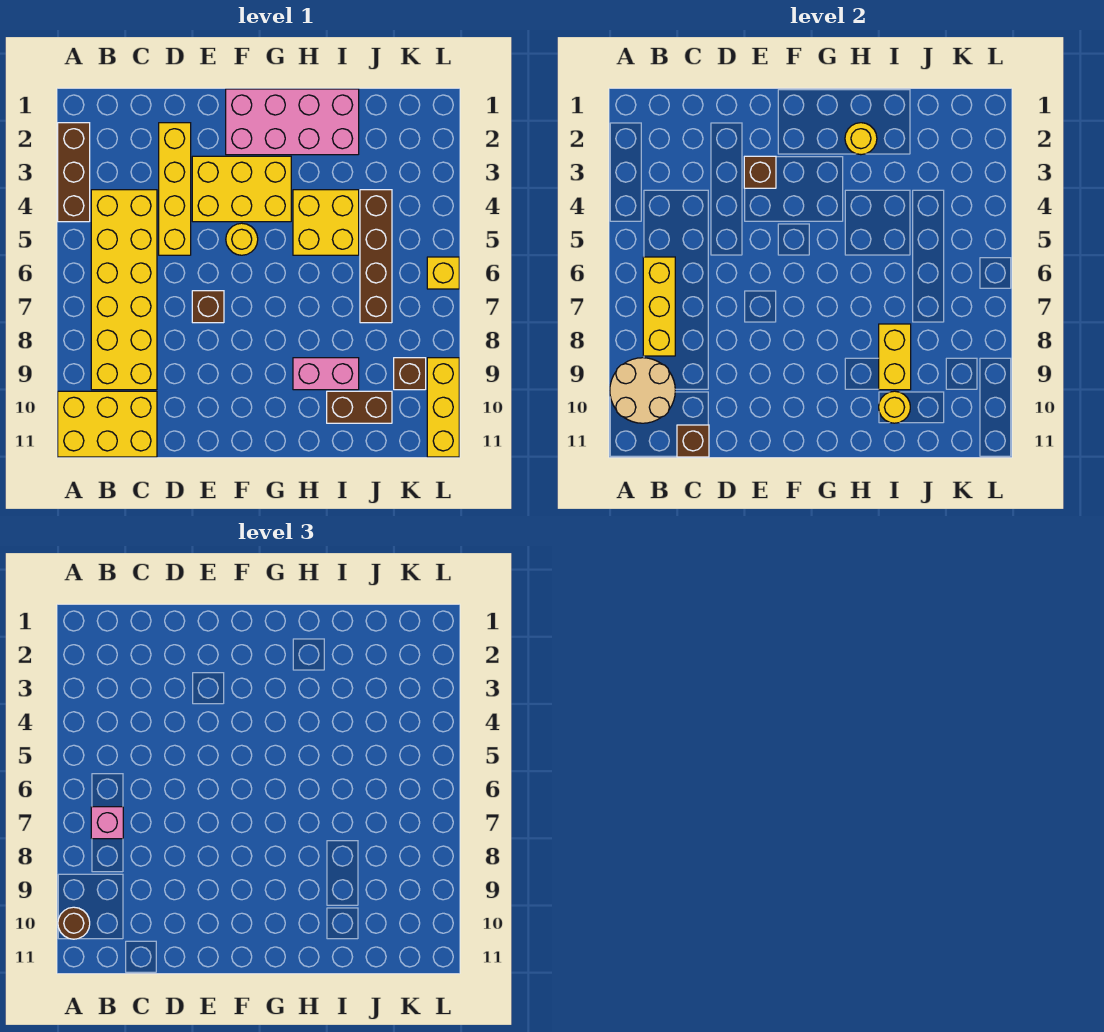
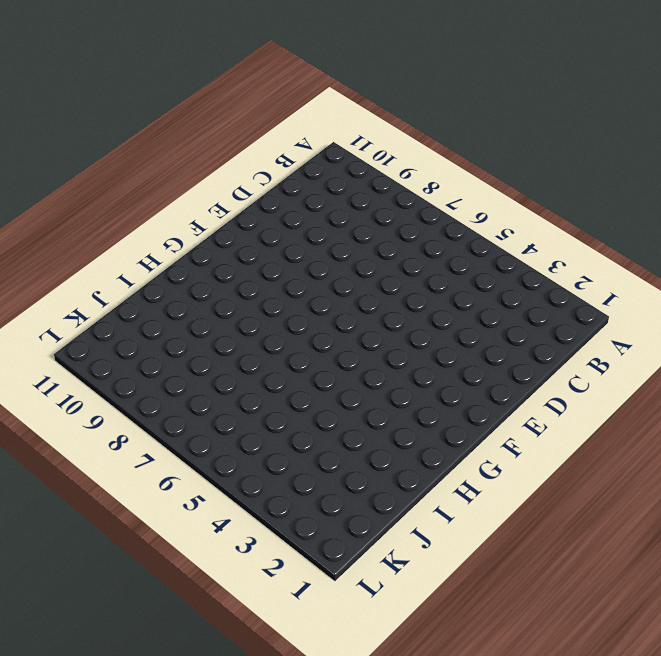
none -> brown 1x3 brick [58,123,90,222]
none -> yellow 2x3 brick [58,391,157,457]
none -> yellow 2x6 brick [91,190,157,390]

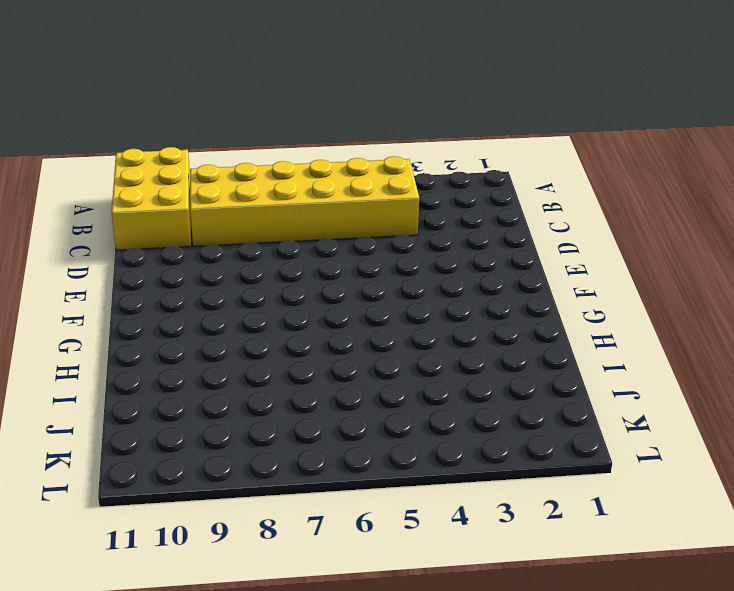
none -> brown 1x3 brick [58,123,90,222]
none -> yellow 1x4 brick [159,123,191,255]
none -> yellow 2x3 brick [192,156,291,222]

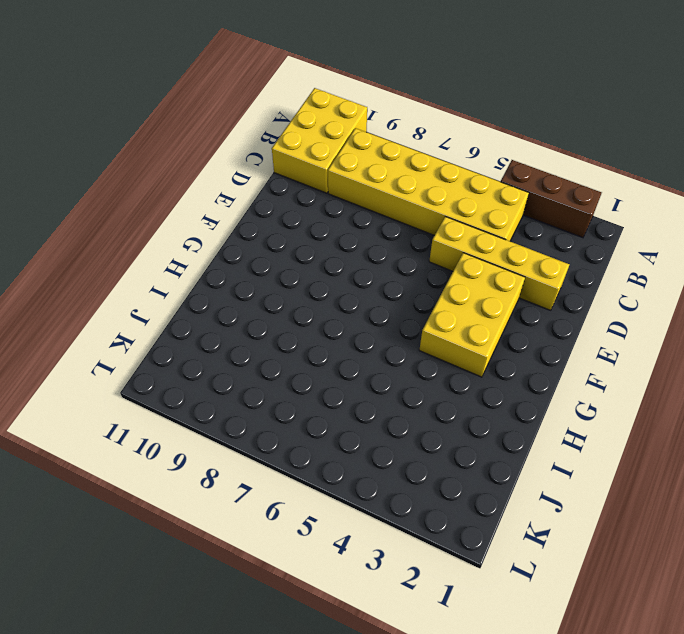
none -> brown 1x1 brick [192,291,224,323]
none -> pink 2x4 brick [226,89,359,155]
none -> yellow 1x1 round brick [226,223,258,255]

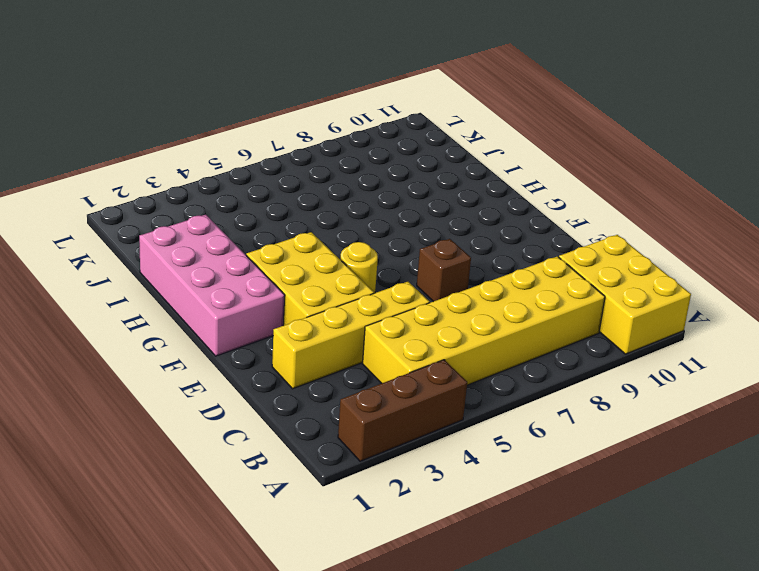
none -> yellow 2x2 brick [293,190,359,255]
none -> pink 1x2 brick [293,358,359,390]
none -> brown 1x2 brick [327,391,392,423]

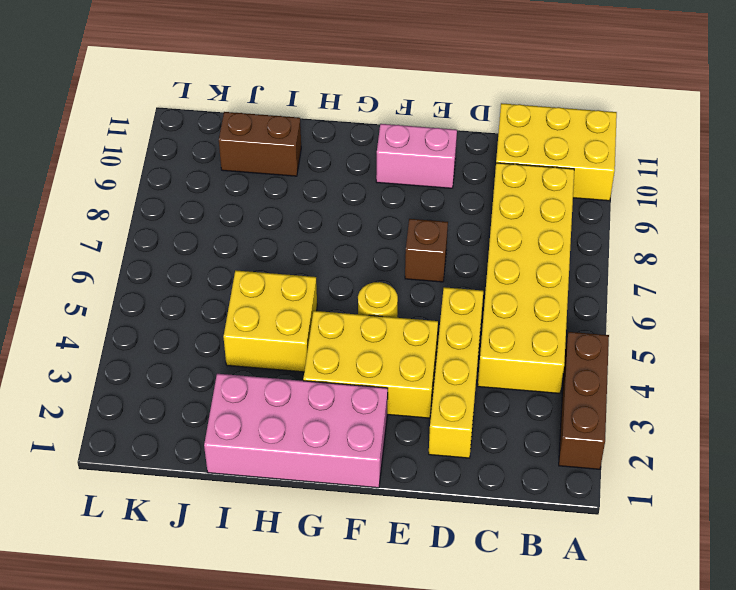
pink 1x2 brick [376,124,457,188] -> pink 1x2 brick moved to [293,358,359,390]
none -> brown 1x4 brick [360,190,392,323]
none -> brown 1x1 brick [394,358,426,390]
none -> yellow 1x1 brick [427,257,459,289]

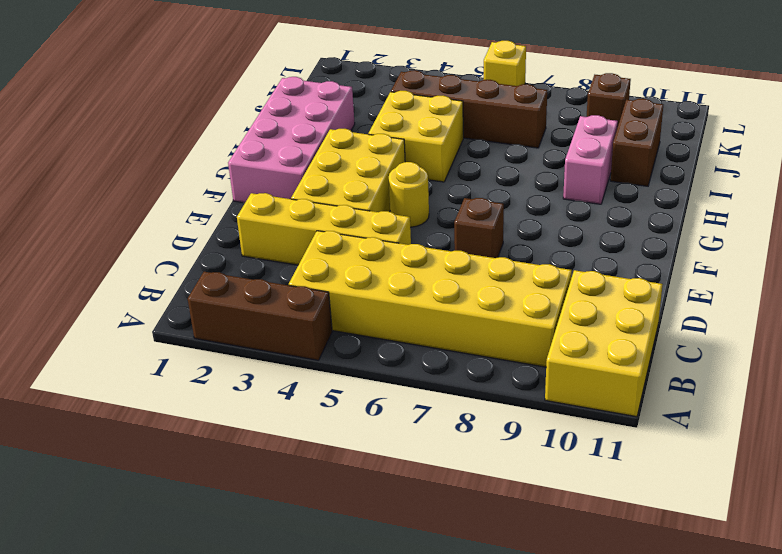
none -> yellow 1x3 brick [427,358,459,457]
none -> tan 2x2 round brick [610,358,675,423]
none -> yellow 1x3 brick [643,257,675,356]

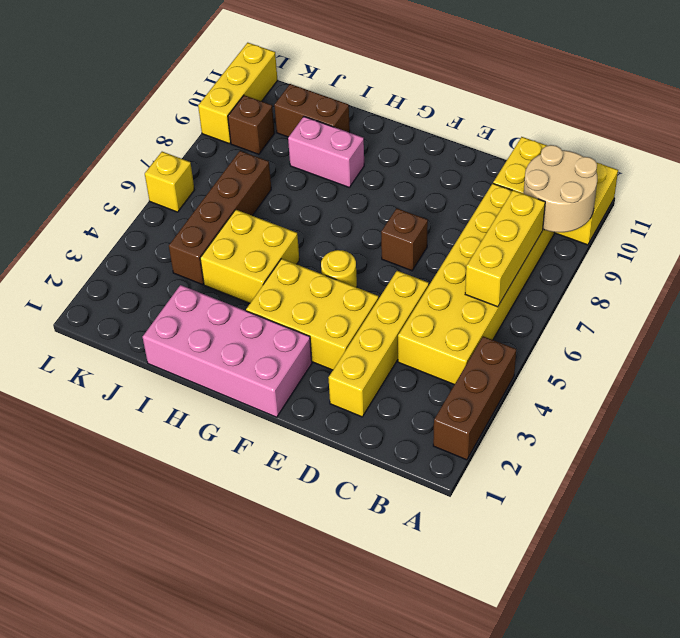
none -> brown 1x1 brick [677,425,709,457]
none -> brown 1x1 brick [744,156,776,188]
none -> yellow 1x1 round brick [845,123,877,155]

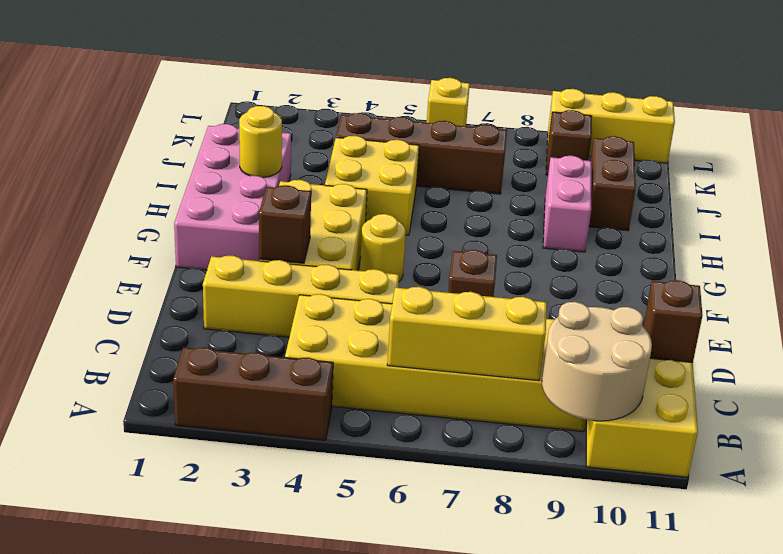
none -> yellow 1x2 brick [879,324,911,390]
none -> yellow 1x1 round brick [879,391,910,423]
none -> brown 1x1 round brick [58,907,90,939]

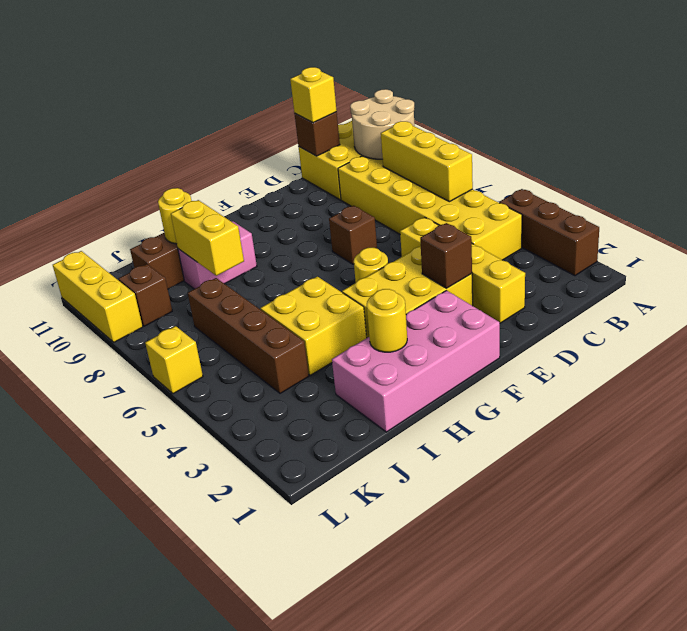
yellow 1x1 brick [290,67,337,123] -> none
none -> brown 1x1 round brick [58,907,90,939]
none -> pink 1x1 brick [91,807,123,839]

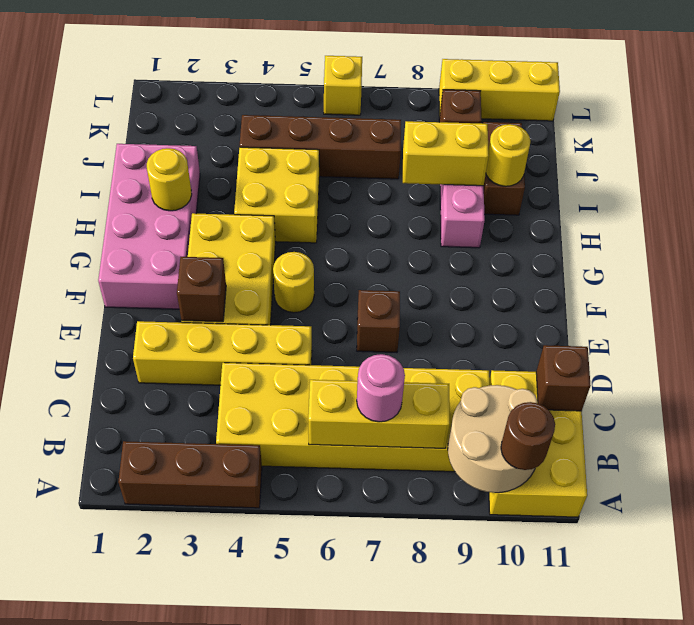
pink 1x1 round brick [357,354,405,422] -> pink 1x1 brick [91,807,123,839]

